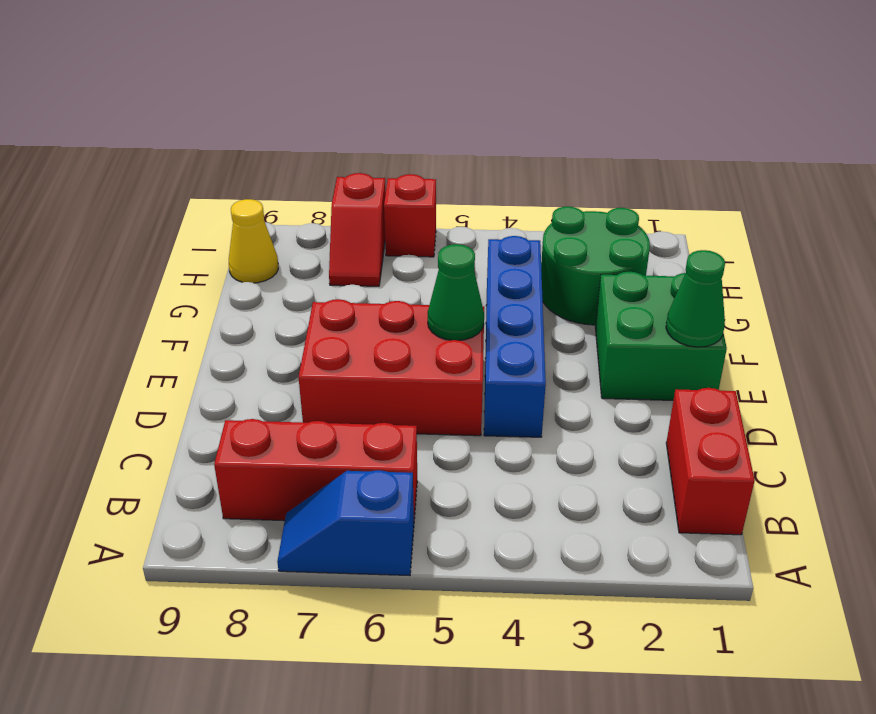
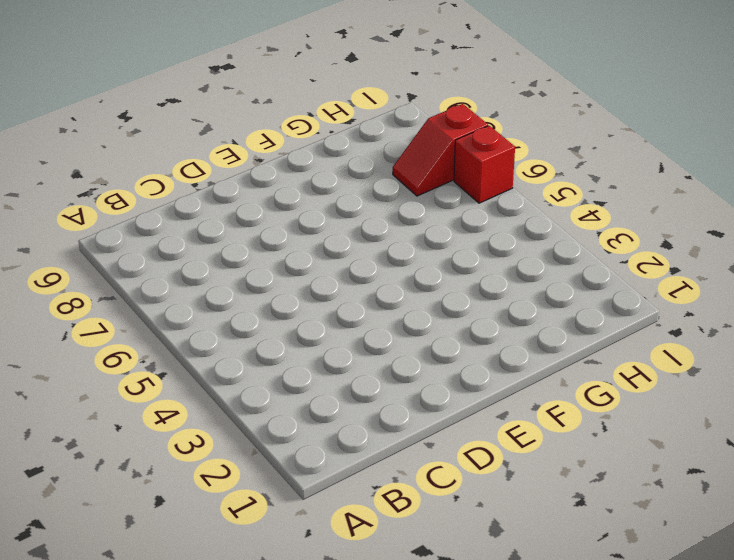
none -> blue 1x2 slope [277,470,414,576]
none -> red 1x2 brick [666,388,755,535]
none -> red 1x3 brick [214,419,417,521]

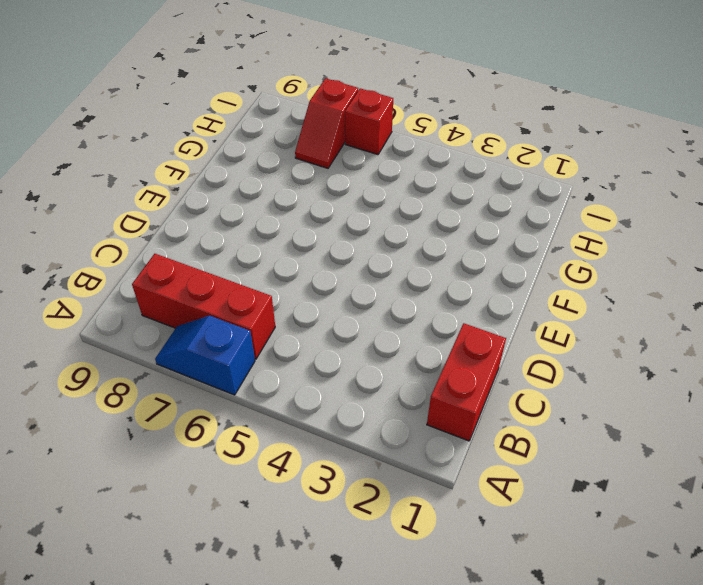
none -> blue 1x4 brick [484,236,546,437]
none -> red 2x3 brick [299,299,484,436]
none -> green 2x2 brick [595,272,727,400]

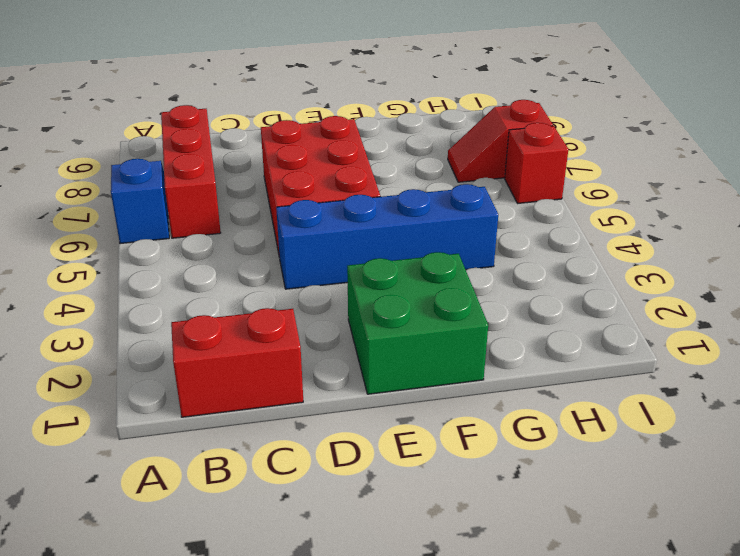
none -> green 2x2 round brick [541,207,650,325]
none -> yellow 1x1 cone [229,199,278,283]
none -> green 1x1 cone [666,250,725,347]

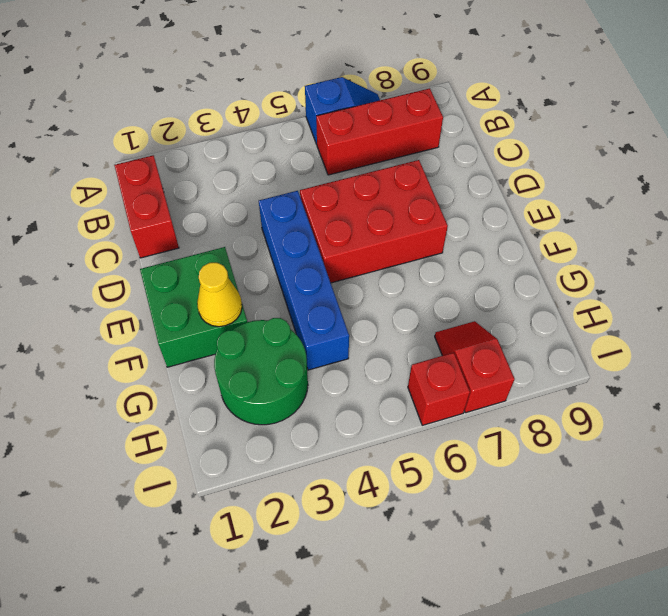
yellow 1x1 cone [197,263,242,327] -> yellow 1x1 cone moved to [229,199,278,283]
none -> green 1x1 cone [666,250,725,347]
none -> green 1x1 cone [428,244,484,340]

